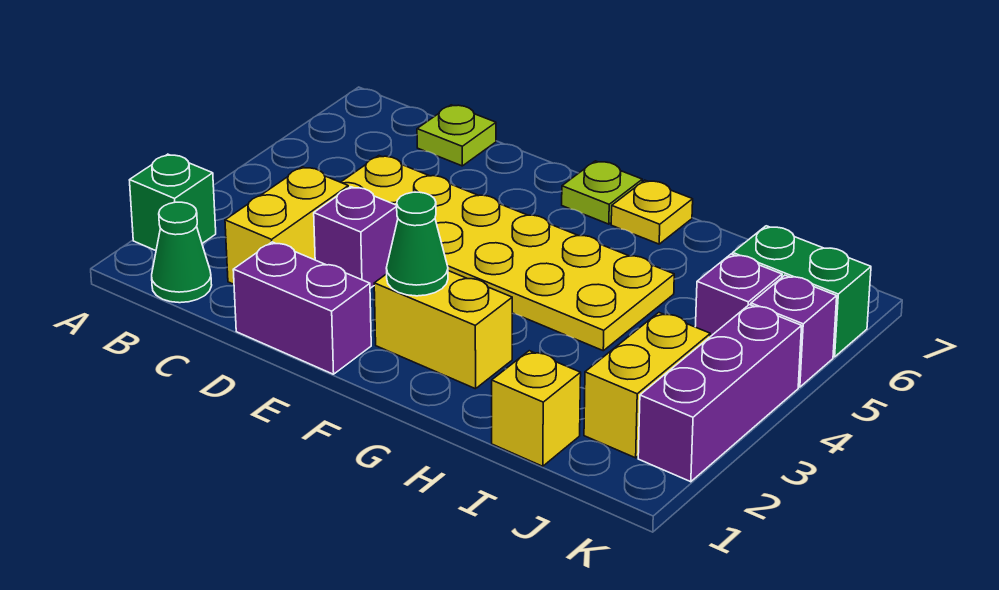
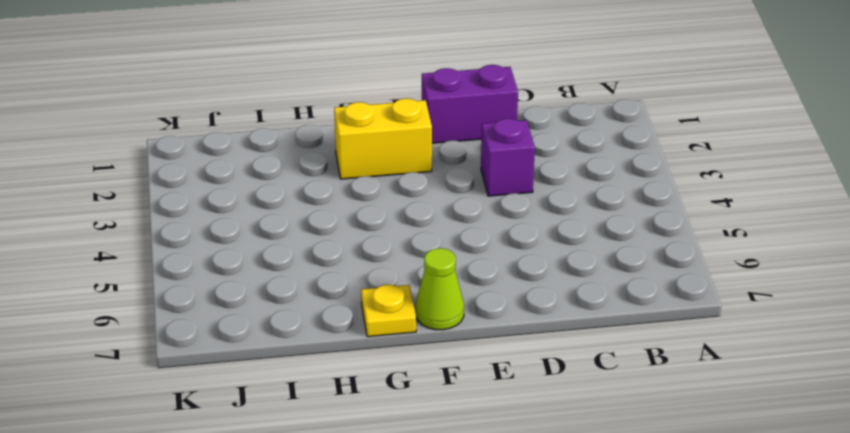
lime 1x1 cone [415,248,464,330] -> lime 1x1 plate [562,161,642,224]
none -> green 1x1 brick [130,154,216,251]
none -> green 1x1 cone [152,202,212,303]
none -> yellow 1x2 brick [225,167,348,284]

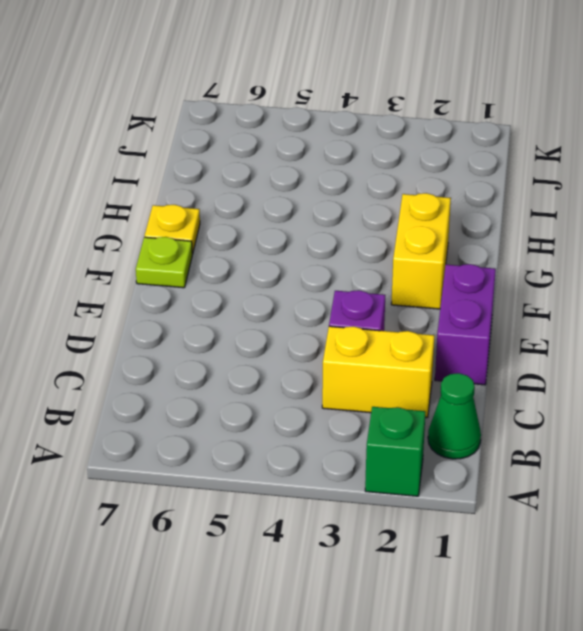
none -> yellow 2x6 plate [341,156,674,351]
none -> lime 1x1 plate [417,105,496,166]
none -> yellow 1x1 brick [492,351,581,466]

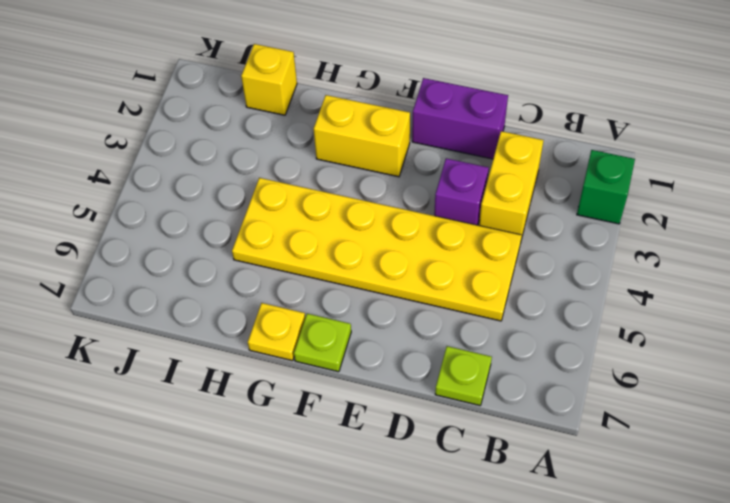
none -> green 1x1 cone [152,202,212,303]
none -> yellow 1x2 brick [584,313,710,458]
none -> purple 1x1 brick [695,254,782,337]

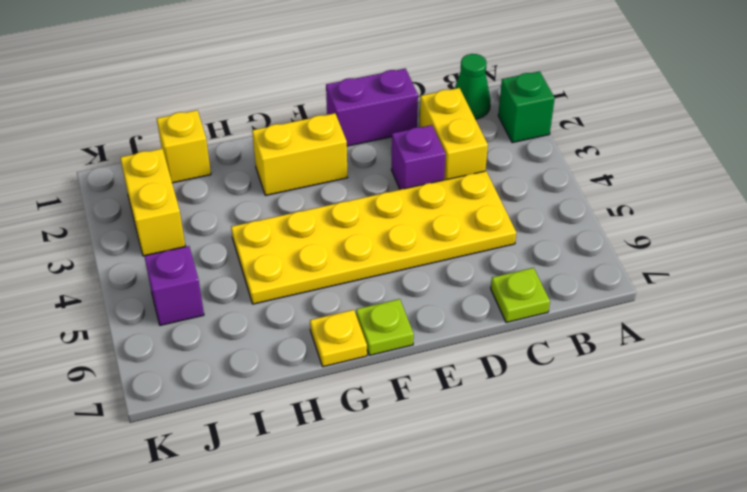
none -> green 1x2 brick [733,226,871,357]
none -> purple 1x3 brick [638,305,802,482]
none -> purple 1x1 brick [751,275,837,387]

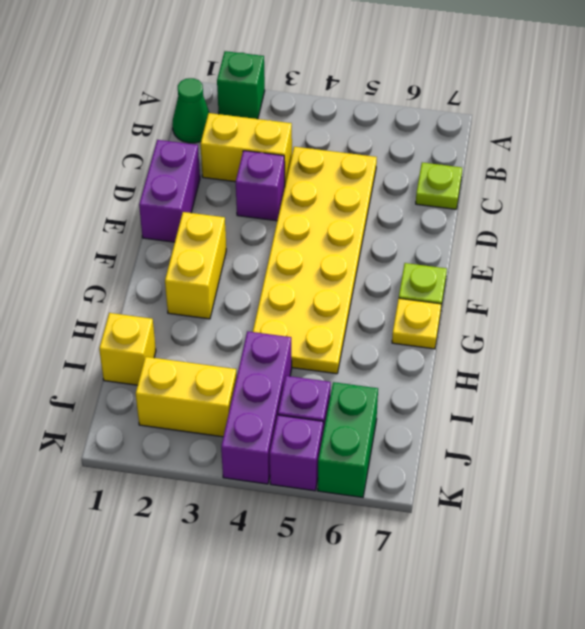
purple 1x3 brick [221,331,292,484] -> purple 1x3 brick turned to [638,305,802,482]
none -> green 1x1 cone [386,192,448,296]

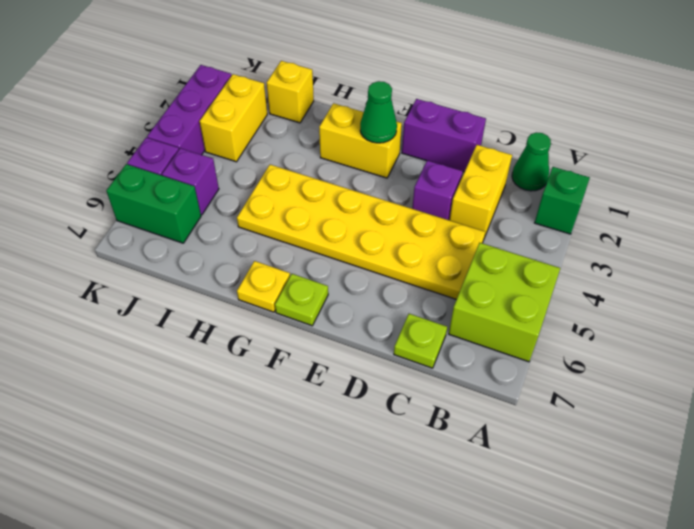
lime 2x2 brick [449,243,560,362] -> none

